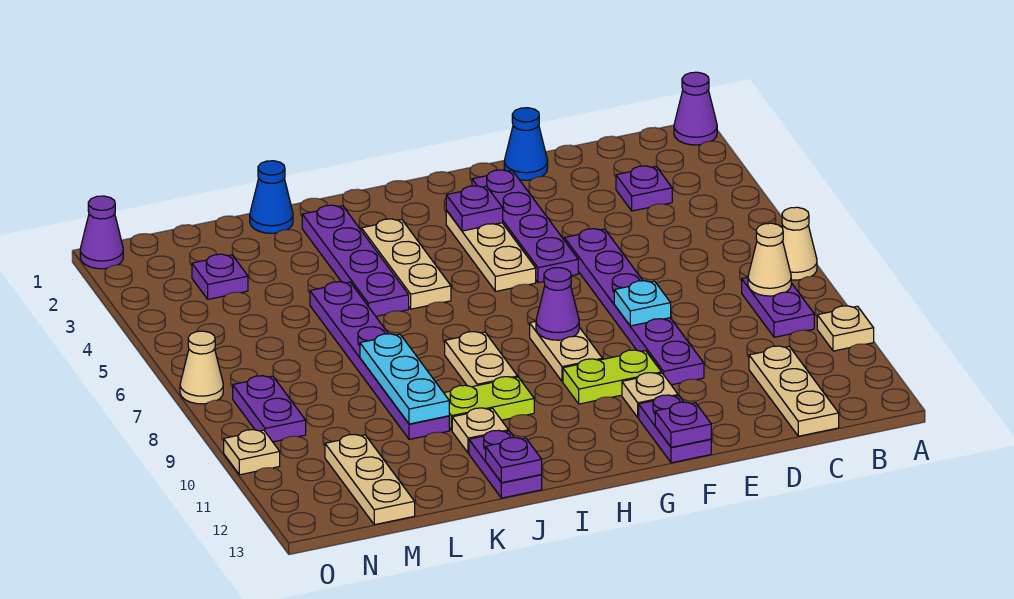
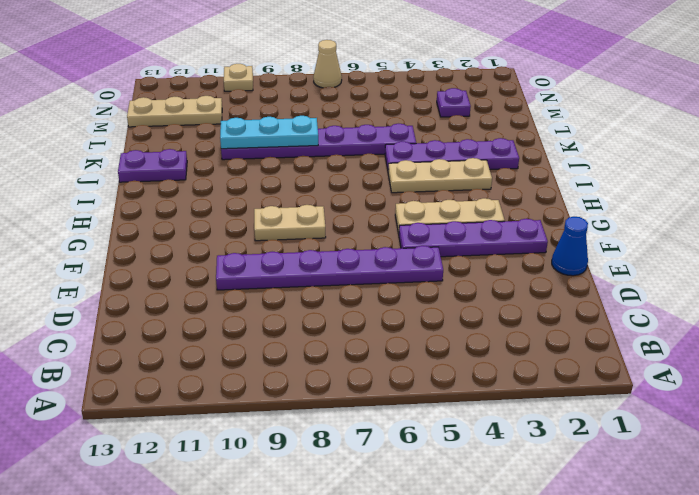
none -> purple 1x1 cone [674,72,717,145]
none -> tan 1x1 cone [782,207,817,280]
none -> tan 1x1 plate [817,306,874,351]
none -> purple 1x2 plate [742,277,814,337]

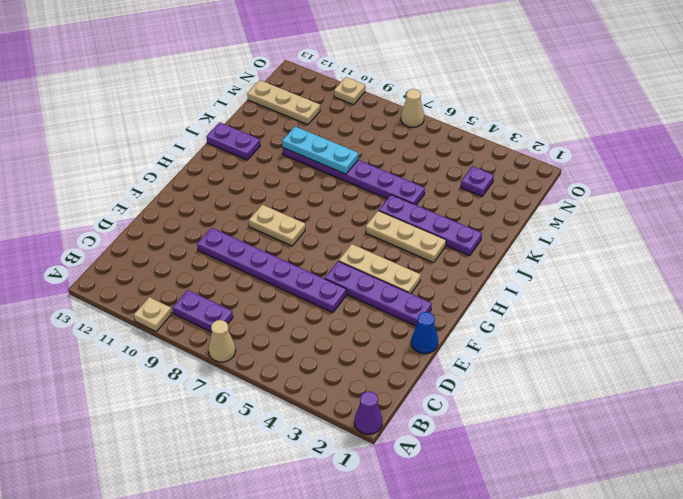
none -> purple 1x1 plate [616,166,672,211]
none -> tan 1x3 plate [749,346,839,436]
none -> lime 1x2 plate [563,350,661,404]
none -> tan 1x1 plate [622,373,678,418]

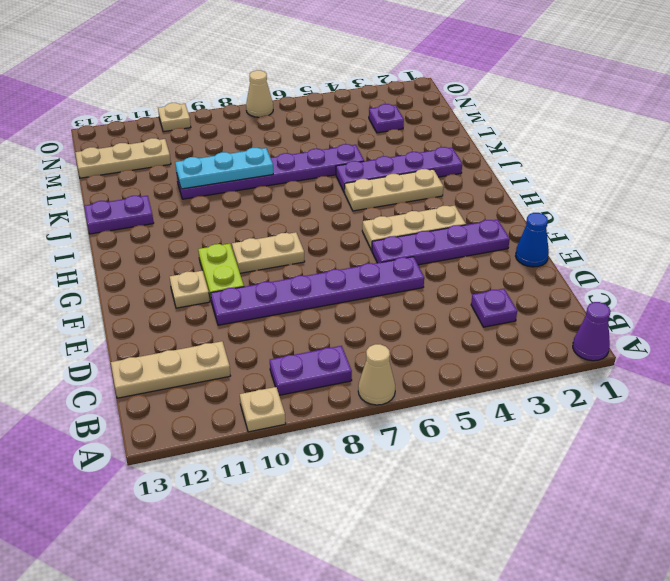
none -> purple 1x2 plate [639,395,711,463]
none -> tan 1x2 plate [445,332,518,387]
none -> lime 1x2 plate [444,377,534,431]
none -> tan 1x1 plate [452,408,508,453]

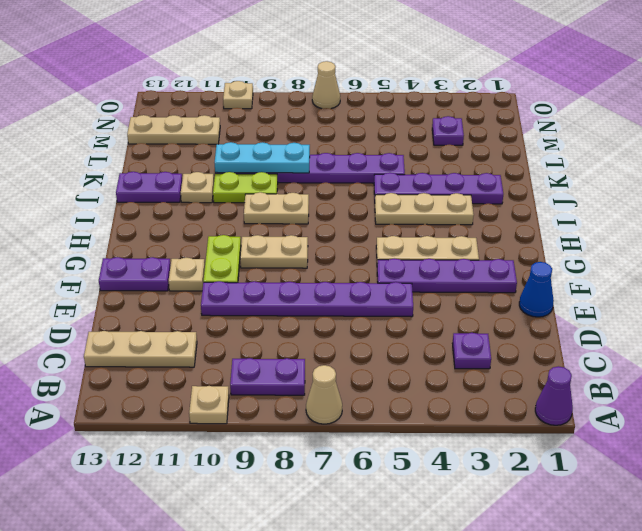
lime 1x2 plate [213,172,278,203] -> lime 1x2 plate turned to [444,377,534,431]
none -> blue 1x1 cone [250,161,293,233]
none -> purple 1x2 plate [233,376,306,442]
none -> purple 1x1 cone [80,196,123,269]
none -> tan 1x1 cone [748,223,791,296]

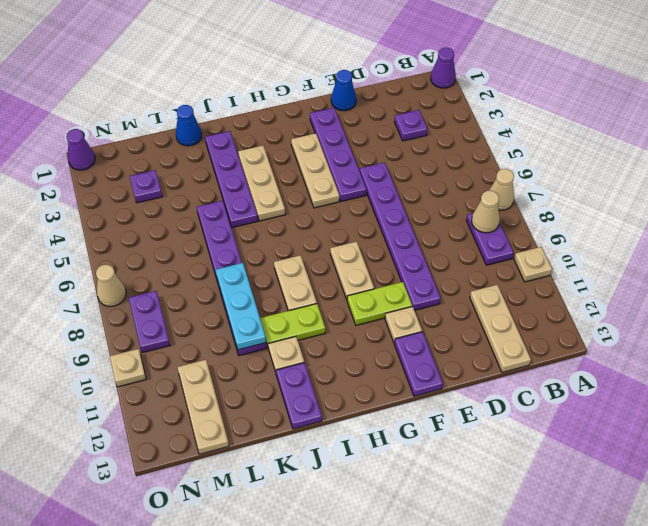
none -> cyan 1x1 plate [614,281,671,326]
none -> purple 1x1 plate [655,402,711,447]
none -> purple 1x1 plate [446,186,503,231]
none -> purple 1x1 cone [536,268,579,340]

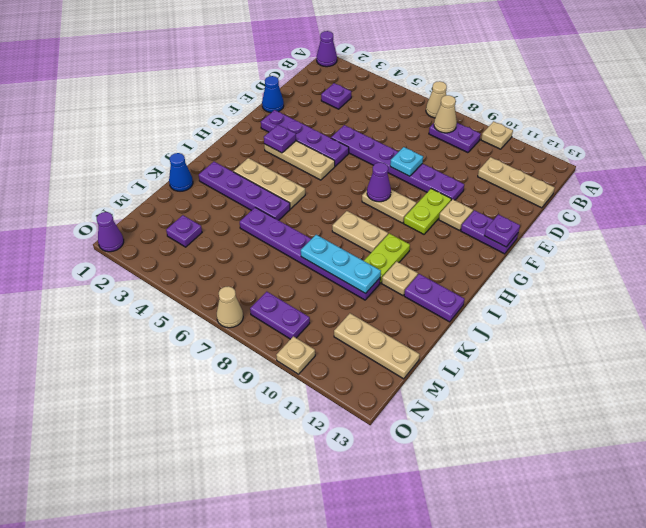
none -> purple 1x1 plate [486,438,542,483]

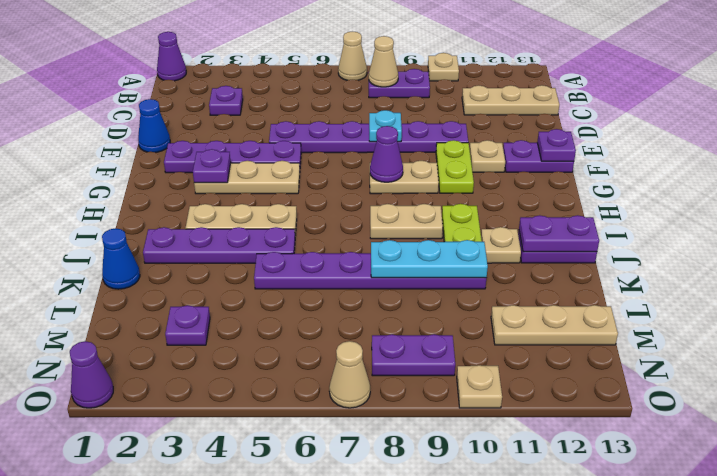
purple 1x2 plate [519,215,599,252] -> purple 1x1 plate [486,438,542,483]

